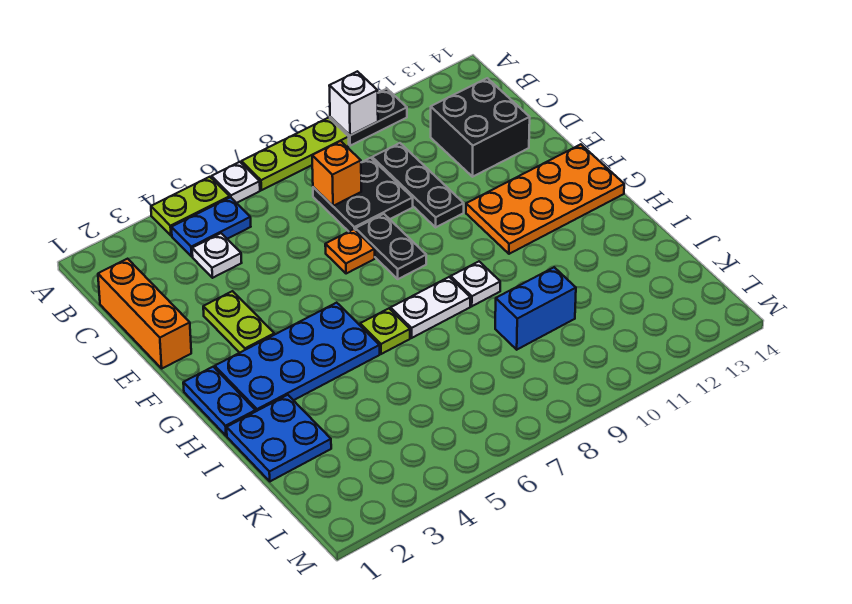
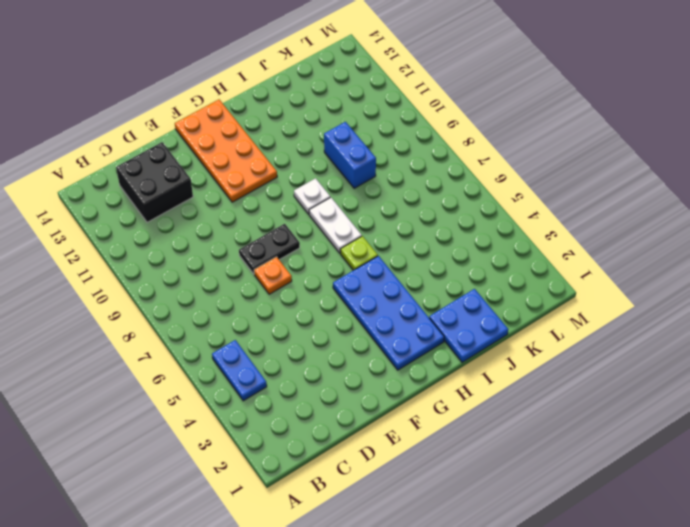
none -> lime 1x2 plate [151,177,230,236]
none -> white 1x1 plate [211,162,260,203]
none -> lime 1x3 plate [241,118,349,190]

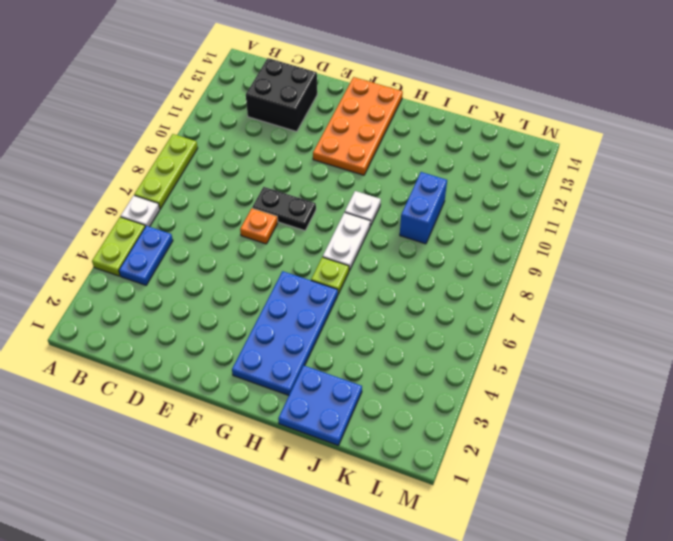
none -> black 1x2 plate [330,89,407,146]
none -> orange 1x3 brick [98,259,191,368]
none -> white 1x1 plate [192,233,242,278]

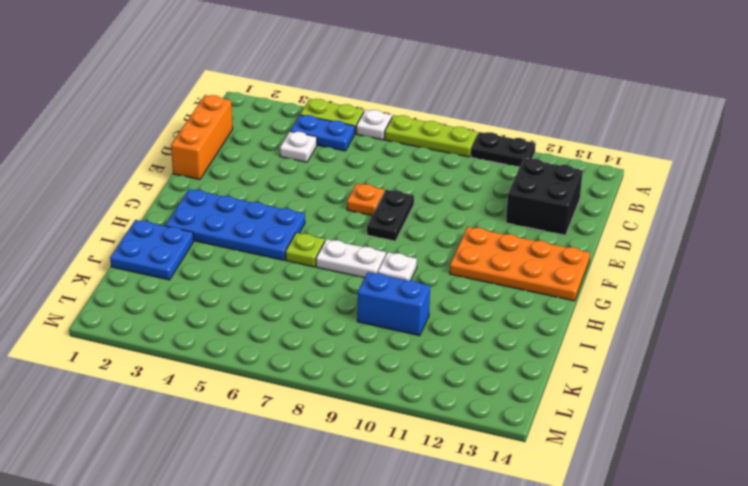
none -> black 2x2 plate [313,158,413,231]
none -> black 1x3 plate [372,143,464,227]
none -> lime 1x2 plate [203,291,274,353]

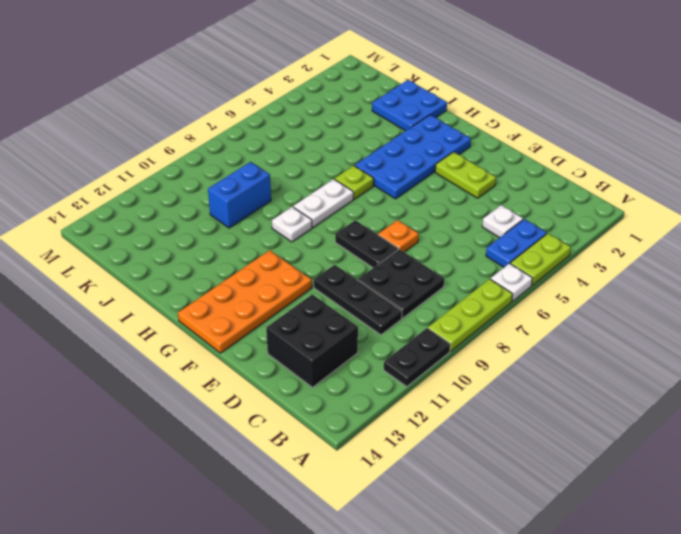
none -> orange 1x3 brick [98,259,191,368]
none -> blue 1x2 plate [183,367,256,436]
none -> white 1x1 brick [329,71,378,135]

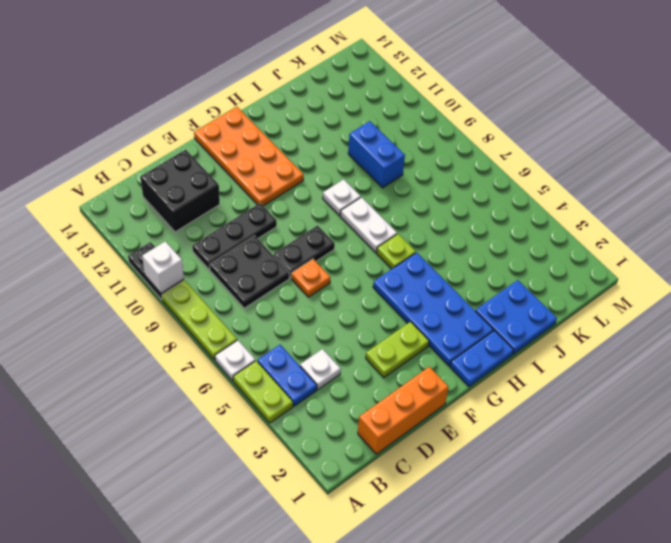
none -> orange 1x1 brick [312,141,361,206]

